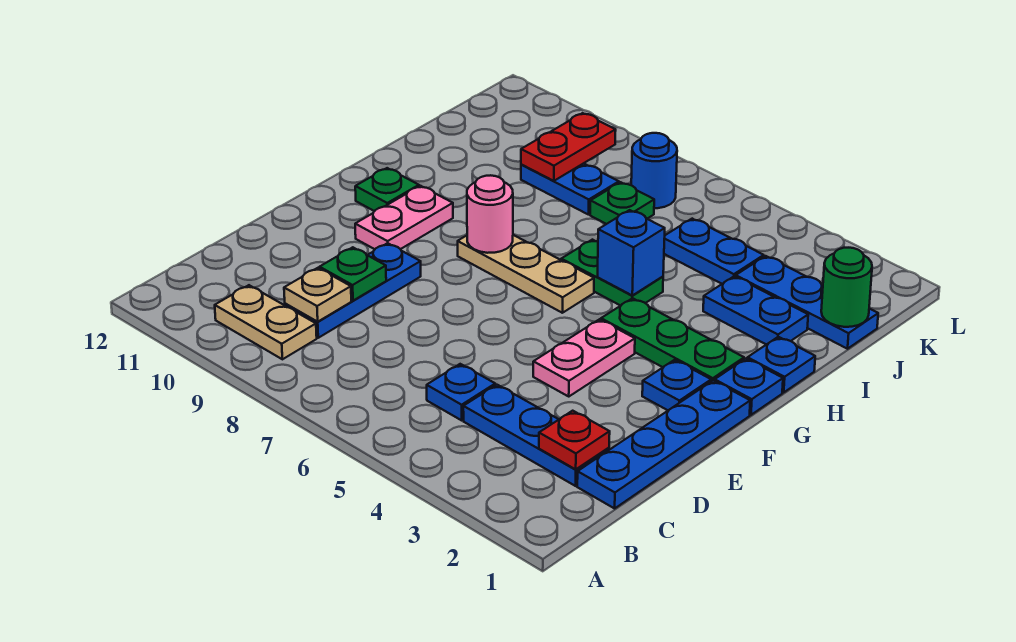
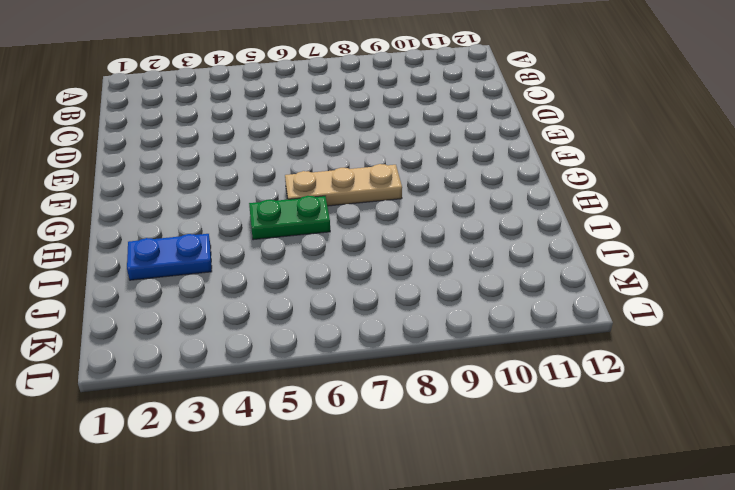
none -> tan 1x2 plate [215,285,317,359]
none -> blue 1x4 plate [577,381,750,508]
none -> blue 1x3 plate [463,385,609,486]

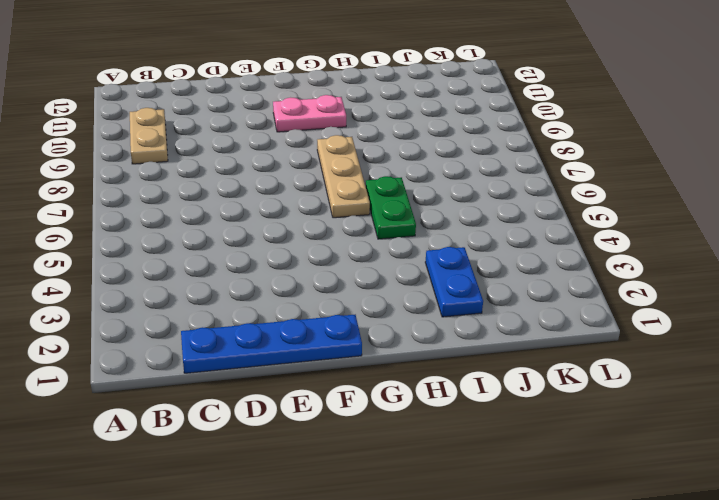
none -> blue 1x3 plate [463,385,609,486]
none -> blue 1x1 plate [427,364,495,420]
none -> blue 1x3 plate [285,243,421,338]

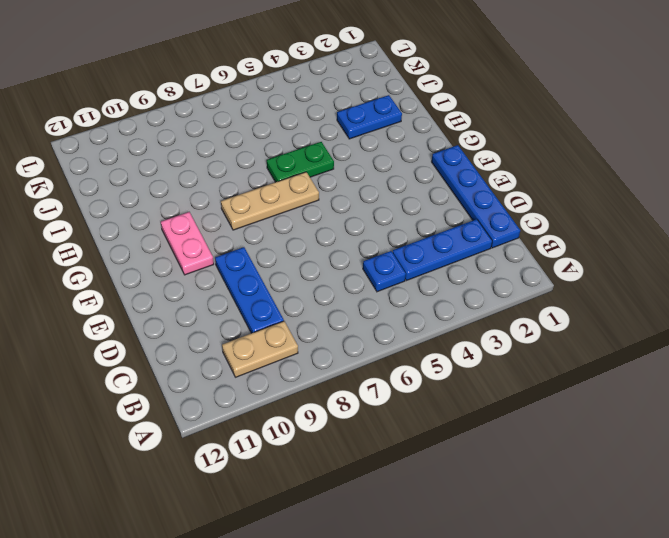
none -> pink 1x2 plate [533,319,635,396]
none -> blue 1x1 plate [642,360,711,410]
none -> blue 1x1 plate [715,359,783,415]

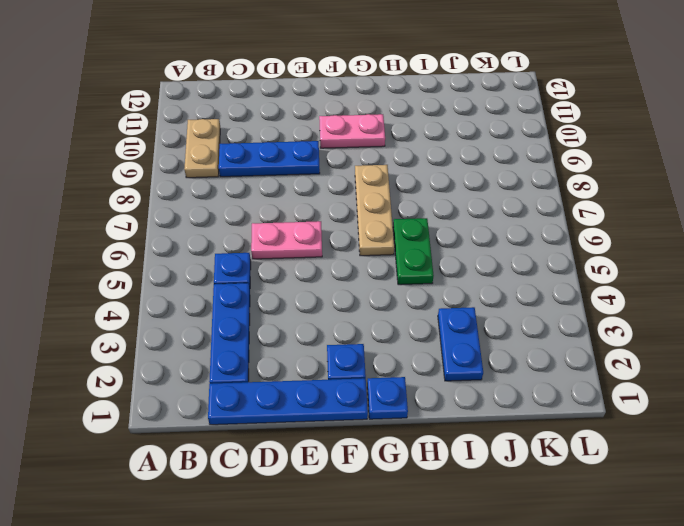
pink 1x2 plate [251,221,322,259] -> pink 1x2 plate moved to [533,319,635,396]
none -> green 1x3 plate [601,298,744,381]
none -> green 1x1 plate [355,168,419,211]
none -> blue 1x1 plate [747,337,815,392]

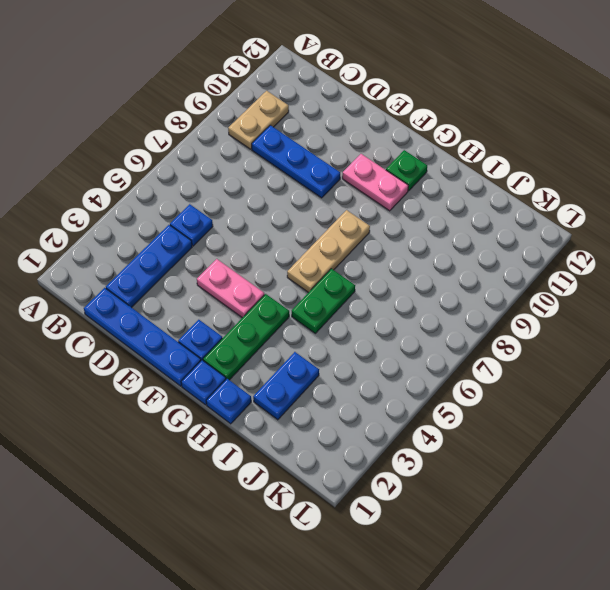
none -> blue 1x3 plate [736,256,878,349]
none -> blue 1x2 plate [664,219,764,284]
none -> green 1x1 plate [590,182,654,224]

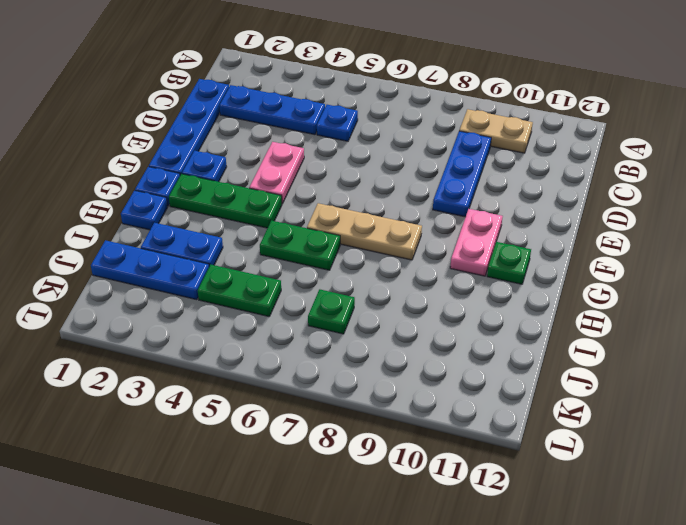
green 1x2 plate [198,265,281,317] -> blue 1x2 plate [664,219,764,284]
none -> blue 1x2 plate [521,163,619,215]
none -> blue 1x1 round brick [631,133,677,208]
none -> red 1x1 plate [539,411,610,470]

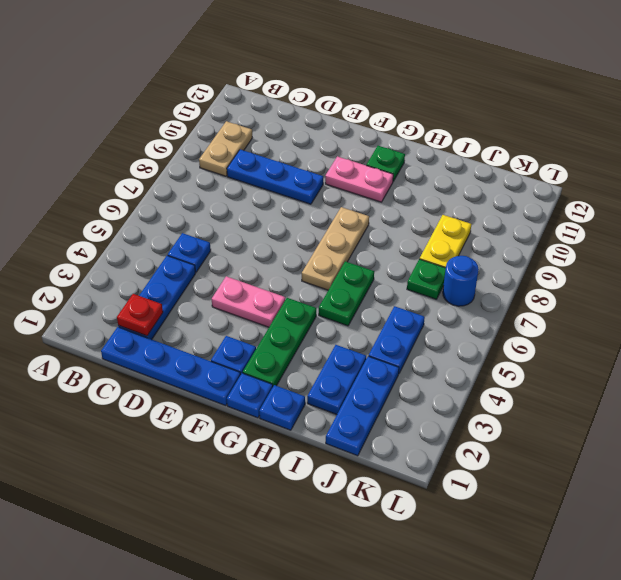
yellow 1x2 plate [420,215,471,268] -> blue 1x2 plate [521,163,619,215]
none -> tan 1x1 plate [284,268,351,322]
none -> green 1x1 plate [320,247,386,301]
none -> pink 1x1 round brick [467,175,513,253]

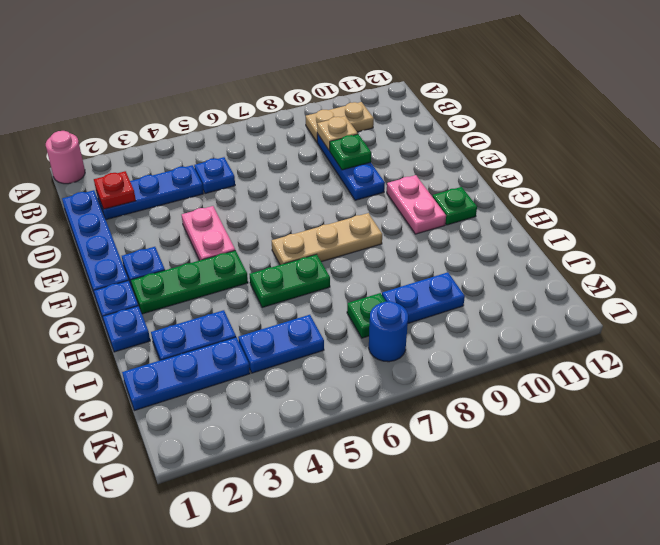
pink 1x1 round brick [46,131,85,184] -> pink 1x1 round brick moved to [467,175,513,253]
none -> blue 1x1 brick [597,210,665,295]
none -> green 1x1 round brick [821,248,872,327]
none -> red 1x2 plate [521,113,616,181]

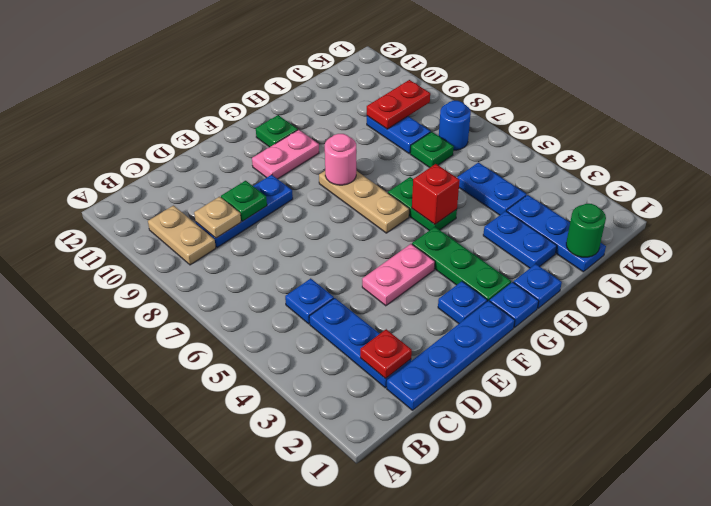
red 1x1 brick [412,164,460,225] -> blue 1x1 brick [597,210,665,295]

